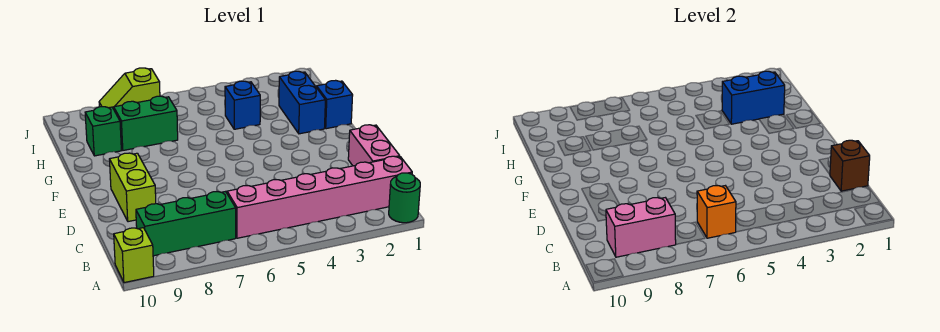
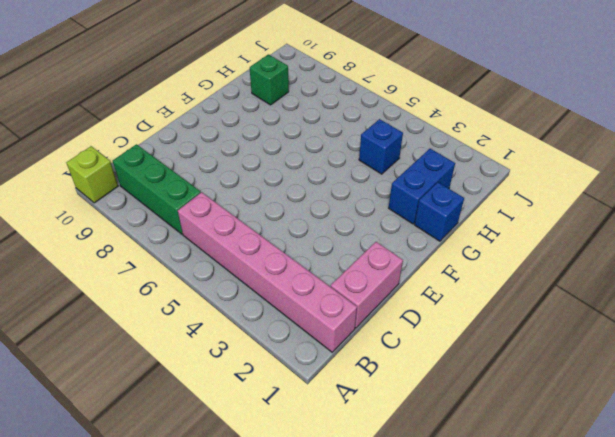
none -> green 1x1 round brick [389,173,420,223]
none -> lime 1x2 brick [109,153,156,222]
none -> green 1x2 brick [114,96,178,150]

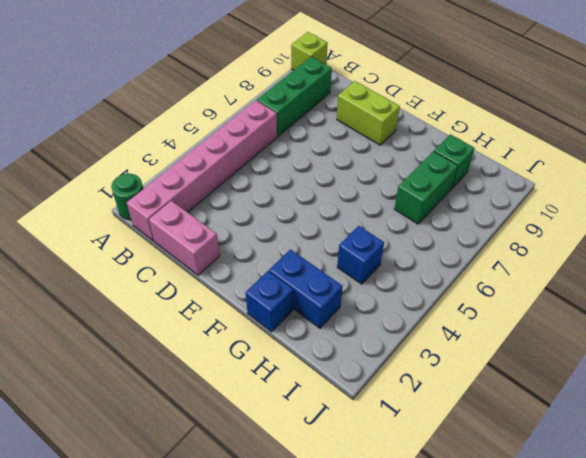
none -> lime 1x2 slope [99,68,160,109]
none -> orange 1x1 brick [697,186,736,238]
none -> pink 1x2 brick [606,198,676,257]

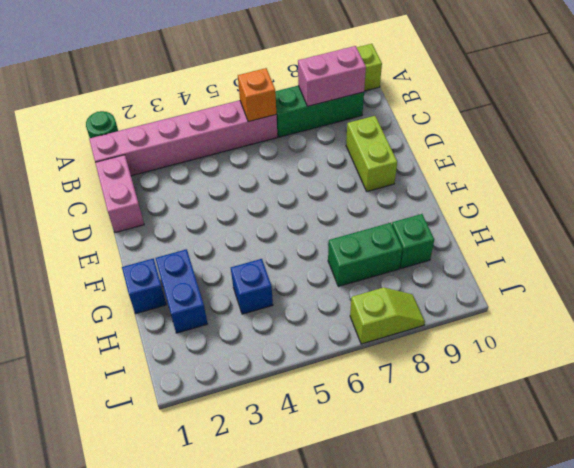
none -> brown 1x1 brick [830,140,870,191]
none -> blue 1x2 brick [722,71,785,124]

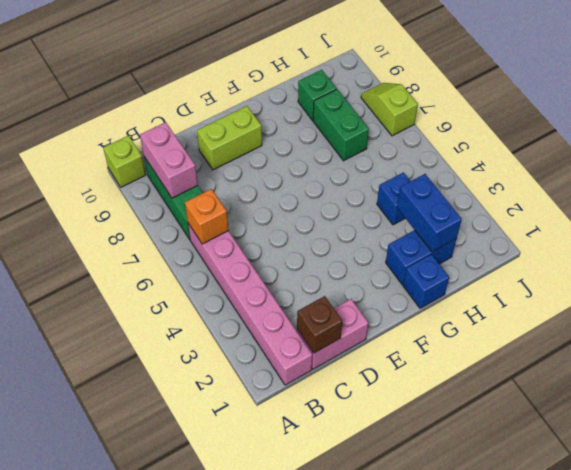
none -> green 1x1 round brick [389,173,420,223]

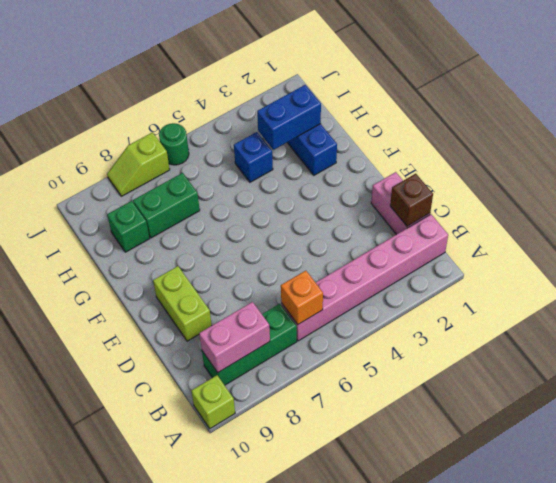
green 1x1 round brick [159,123,189,165] -> green 1x1 round brick moved to [389,173,420,223]
none -> blue 1x1 brick [316,80,353,129]

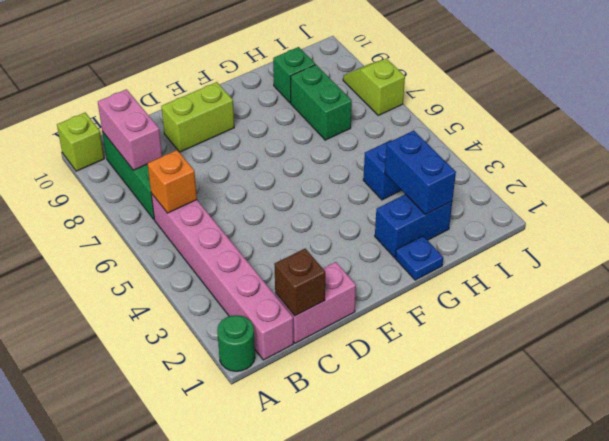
blue 1x1 plate [395,236,443,280] -> blue 1x1 brick [316,80,353,129]

